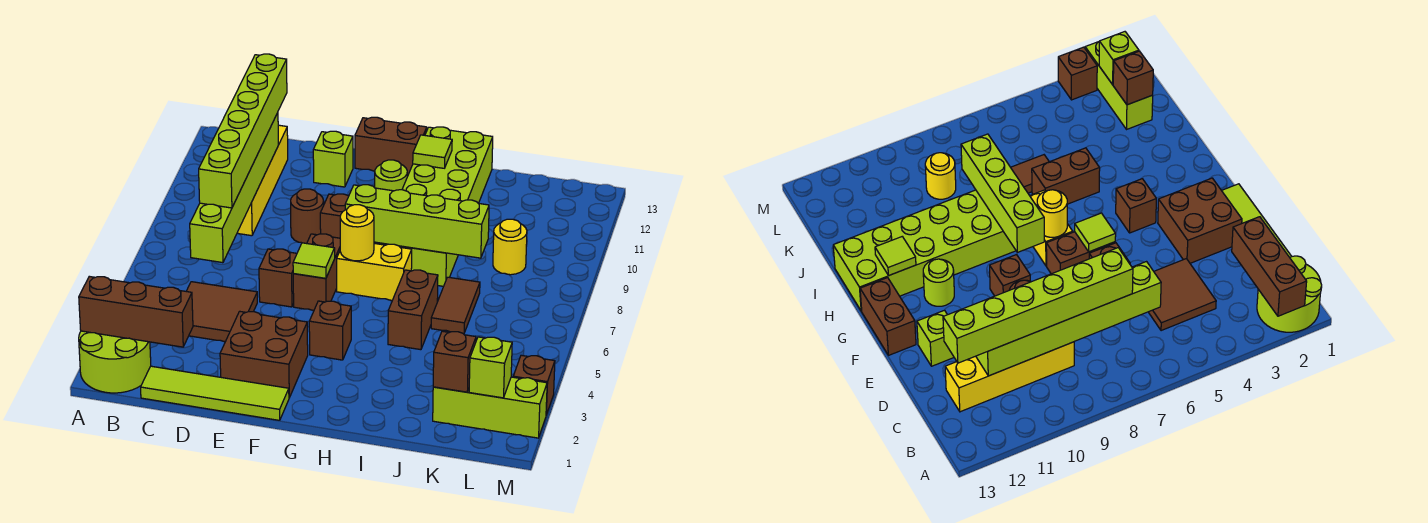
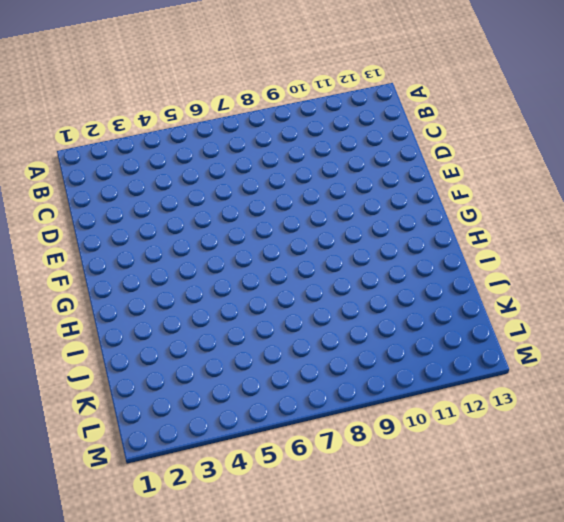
none -> lime 2x2 round brick [79,331,151,393]
none -> lime 1x4 tile [141,366,289,420]
none -> brown 2x2 tile [186,282,257,342]

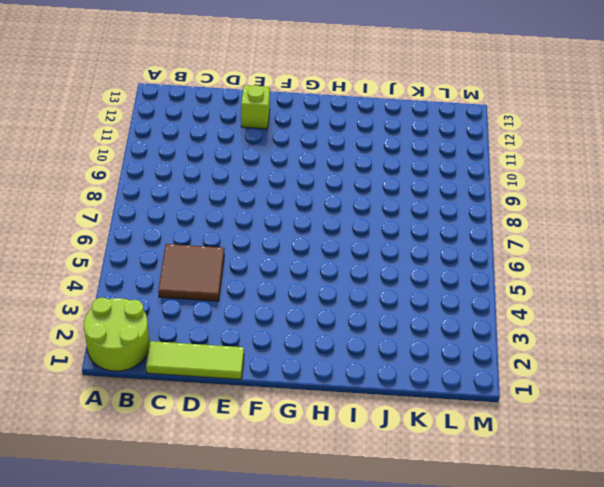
lime 1x3 tile [146,341,244,379] -> lime 1x4 tile [141,366,289,420]
none -> yellow 1x4 brick [237,125,288,236]
none -> brown 2x2 brick [220,311,308,398]
none -> brown 1x1 brick [259,249,297,307]

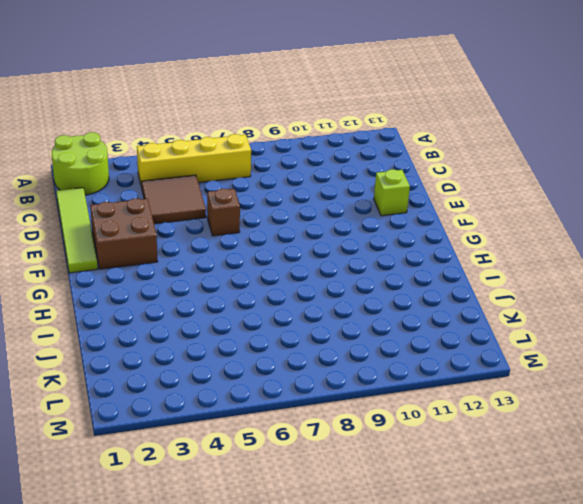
yellow 1x4 brick [137,134,251,187] -> yellow 1x4 brick moved to [237,125,288,236]
none -> brown 1x1 round brick [291,189,324,244]
none -> brown 1x2 brick [293,234,340,310]
none -> brown 1x1 brick [320,194,349,238]

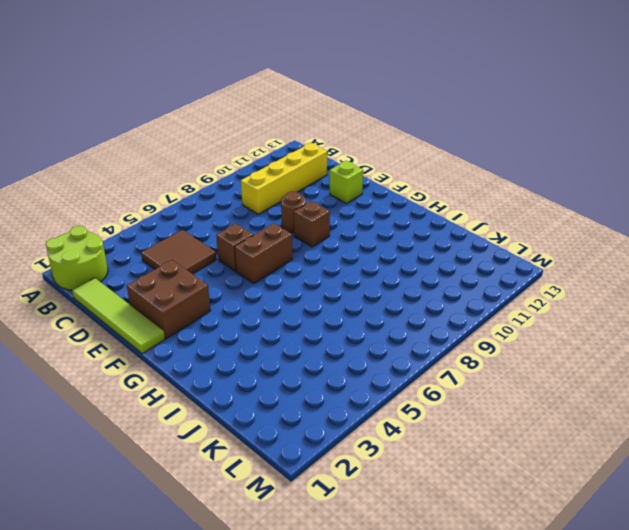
none -> brown 1x2 brick [355,117,427,176]
none -> brown 1x1 brick [309,301,351,360]
none -> yellow 1x2 brick [337,243,412,300]

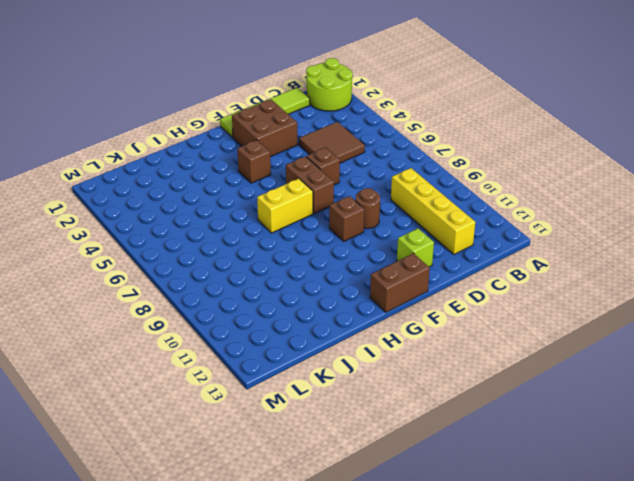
none -> lime 1x1 round brick [375,160,407,191]
none -> lime 2x6 brick [380,127,493,286]
none -> brown 1x2 brick [388,270,438,350]

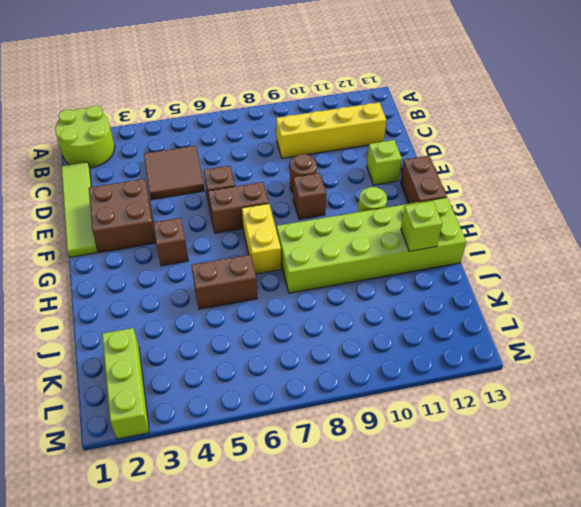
lime 1x1 brick [401,201,442,251] -> lime 1x1 brick moved to [469,337,512,398]
none -> brown 1x2 tile [431,277,480,334]
none -> yellow 1x1 round brick [493,219,527,275]
none -> brown 1x1 brick [513,355,555,415]

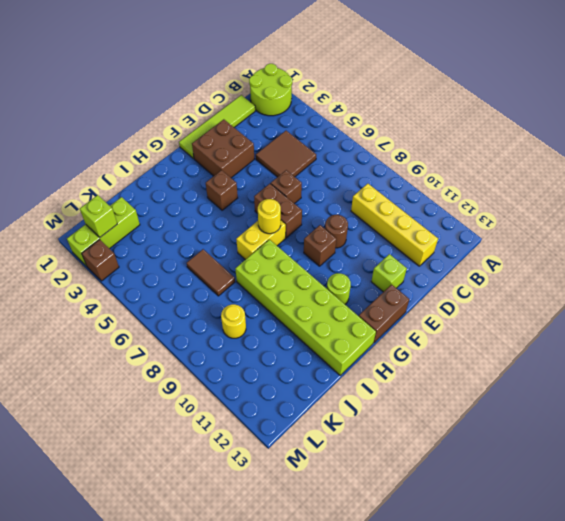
none -> brown 1x2 brick [388,270,438,350]
none -> brown 1x3 brick [79,276,193,347]
none -> lime 1x6 brick [190,113,278,263]

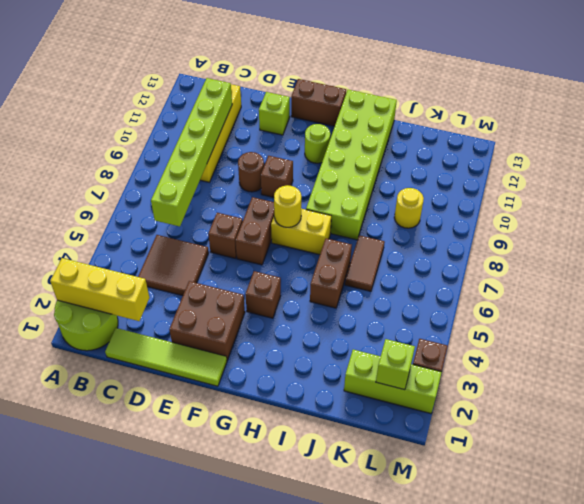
yellow 1x3 brick [50,258,150,321] -> brown 1x3 brick [79,276,193,347]
none -> lime 1x1 tile [293,243,335,278]
none -> lime 1x4 brick [345,185,489,258]
none -> lime 1x1 tile [413,135,452,168]

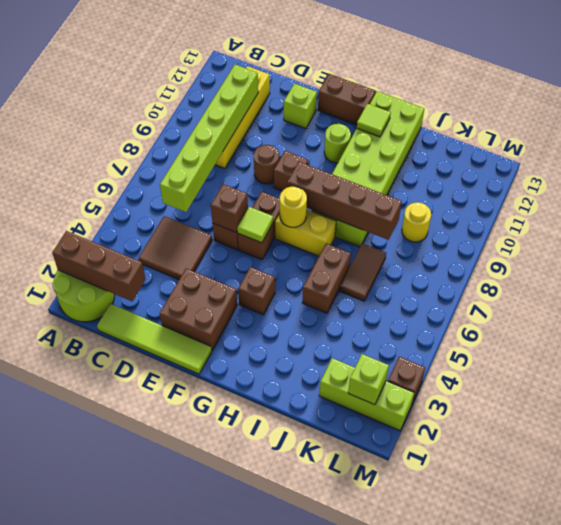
brown 1x1 brick [211,184,248,232] -> brown 1x1 brick moved to [433,331,476,392]
brown 1x4 brick [287,162,402,240] -> lime 1x4 brick [345,185,489,258]
none -> lime 1x6 brick [199,54,287,208]

